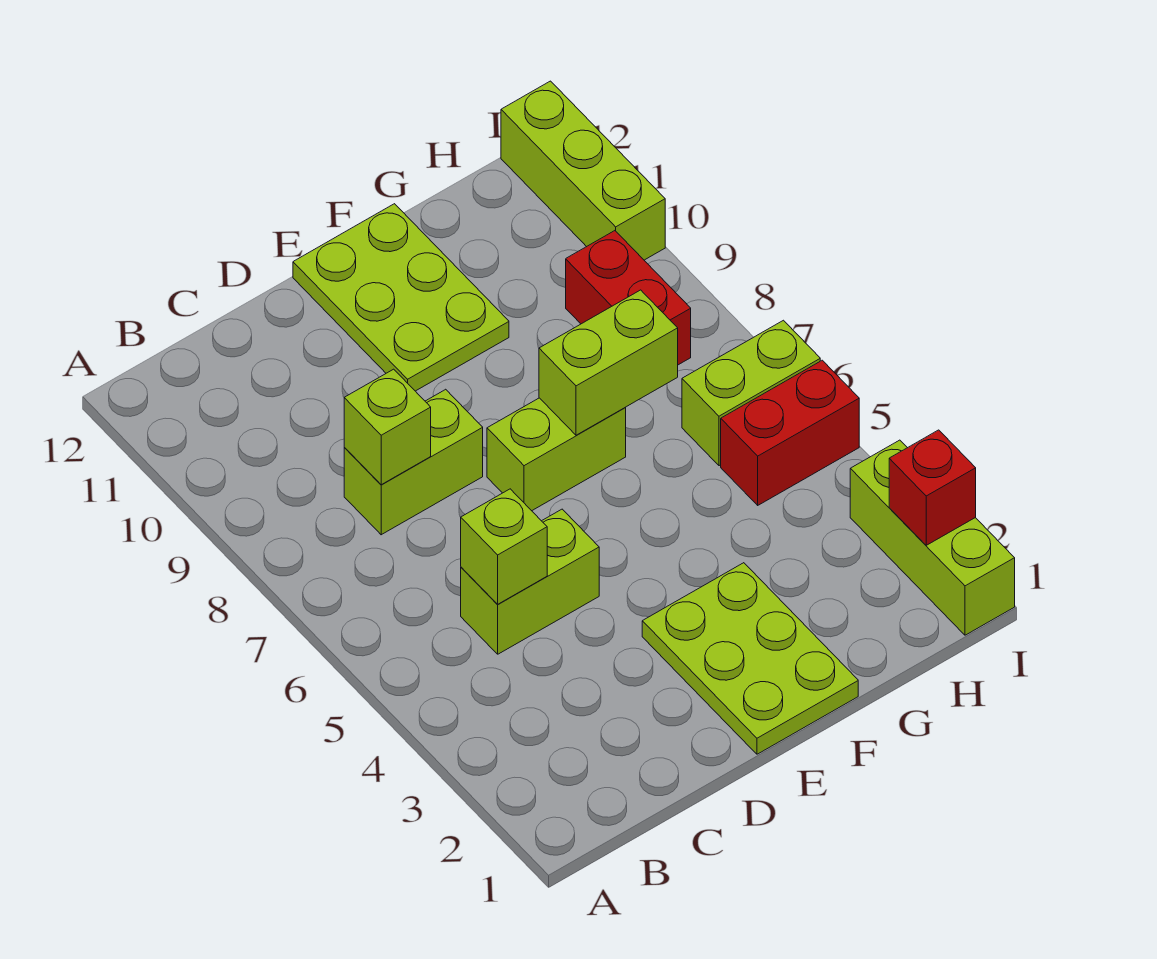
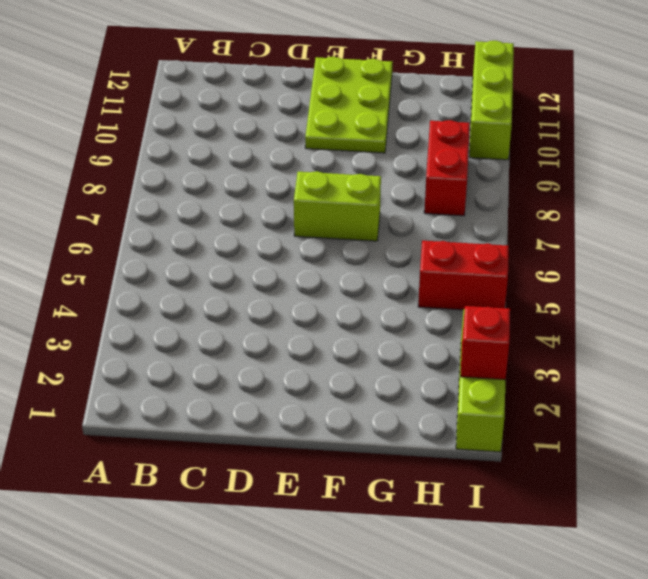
none -> lime 1x2 brick [461,509,599,654]
none -> lime 1x2 brick [344,389,483,535]
none -> lime 2x3 plate [642,563,858,754]

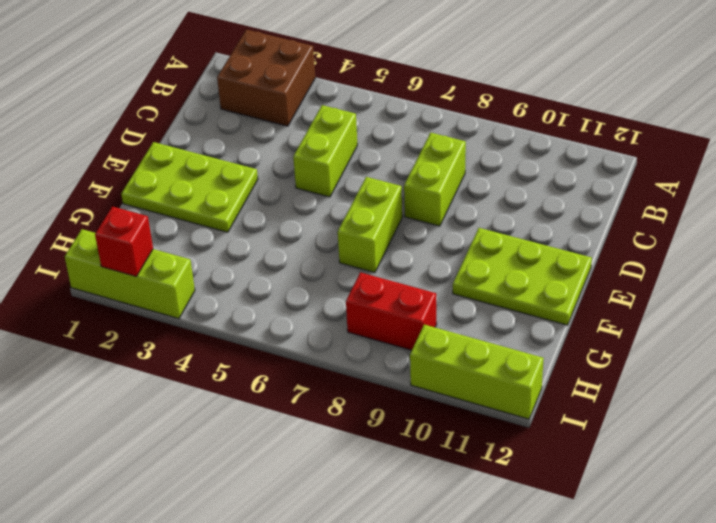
brown 2x2 brick [217,30,315,126] -> none
none -> red 1x2 brick [721,360,859,505]
none -> lime 1x2 brick [682,320,820,466]
none -> lime 1x1 brick [461,489,547,604]

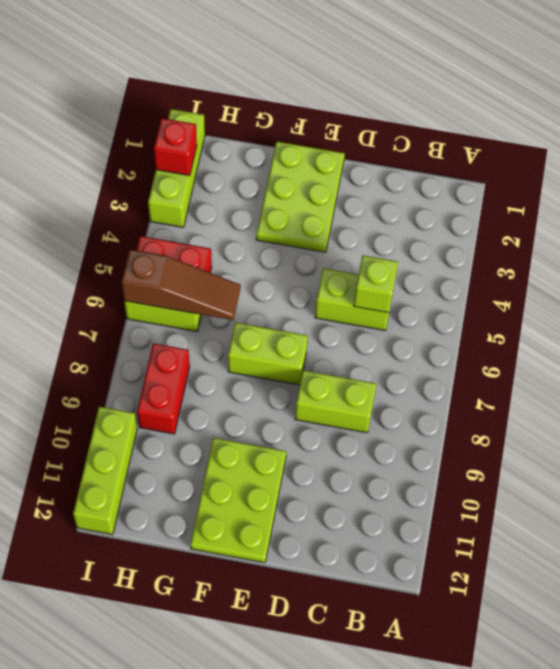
brown 1x3 slope [122,250,241,320] -> none
none -> lime 1x1 brick [344,369,431,485]
none -> lime 1x2 brick [539,290,678,435]

